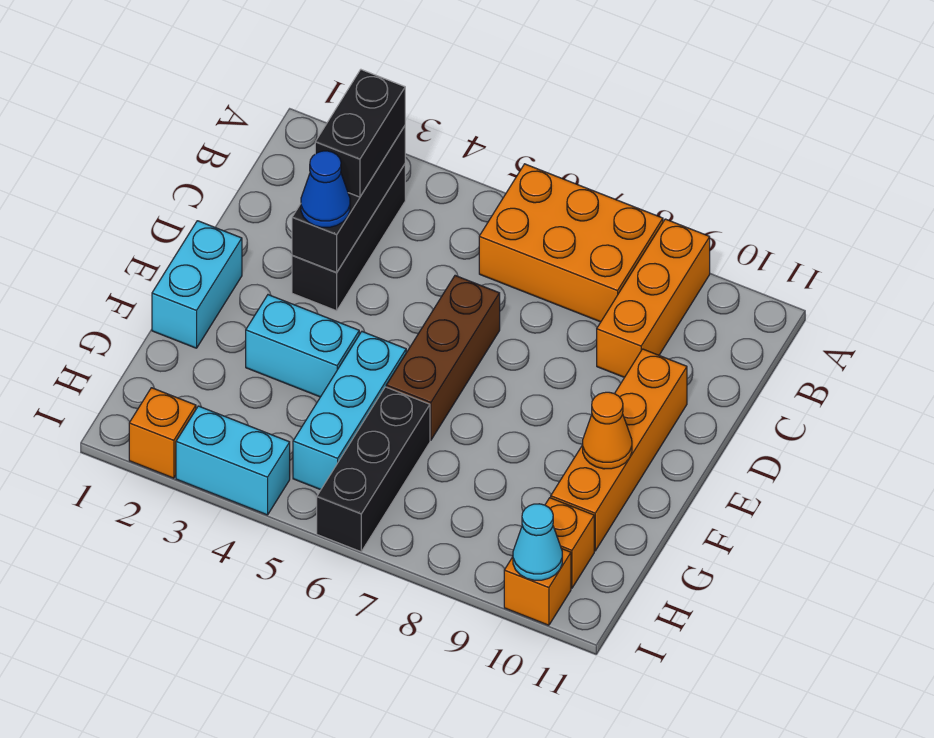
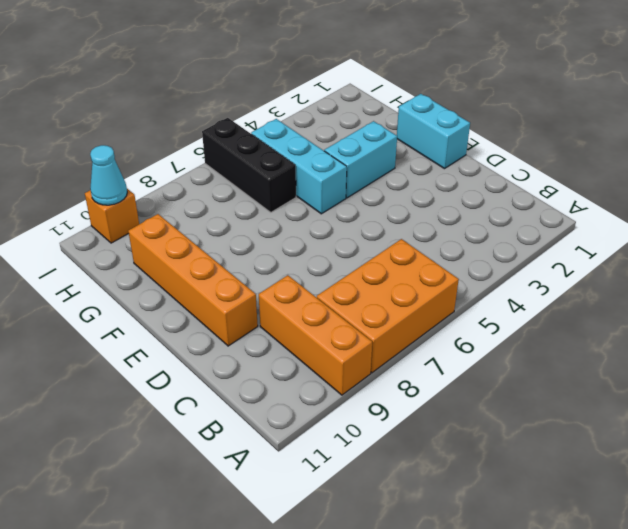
none -> black 1x3 brick [292,164,405,311]
none -> brown 1x3 brick [386,276,500,440]
none -> orange 1x1 brick [545,498,594,588]

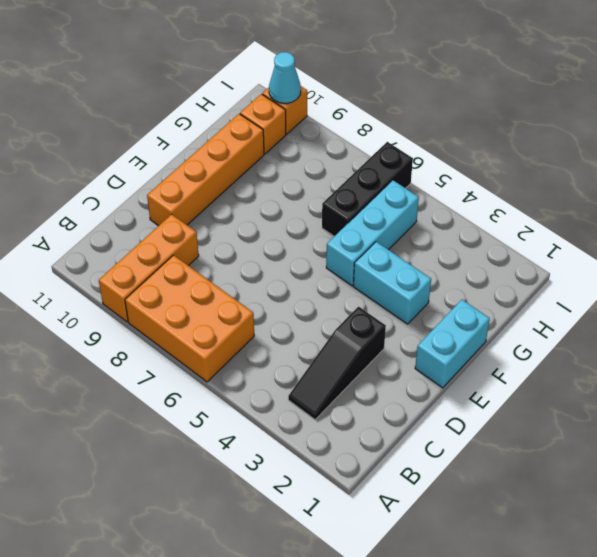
black 1x3 slope [288,307,386,420] -> black 1x3 brick [292,164,405,311]
none -> brown 1x3 brick [386,276,500,440]
none -> orange 1x1 brick [129,388,196,478]
none -> cyan 1x2 brick [176,406,290,515]

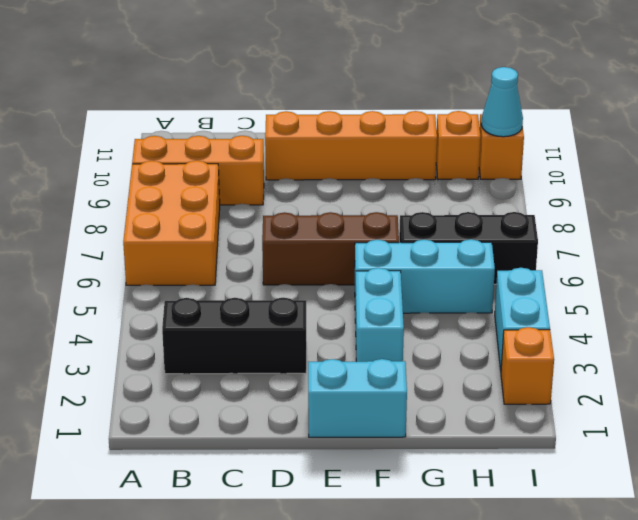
none -> black 1x3 brick [292,126,405,273]
none -> orange 1x1 cone [583,392,632,469]
none -> black 1x2 brick [315,70,405,197]

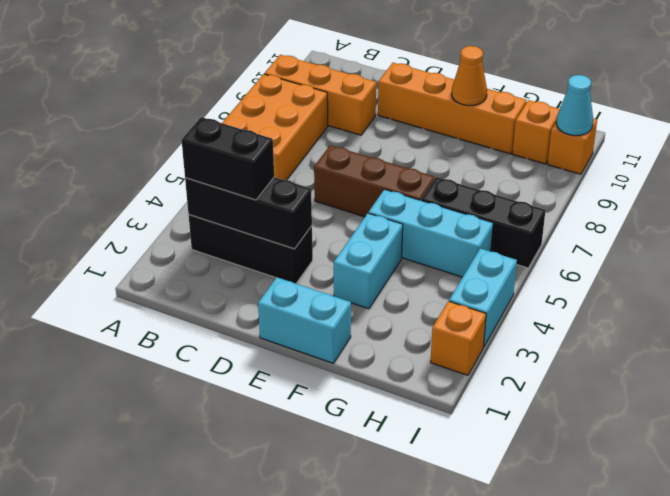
none -> blue 1x1 cone [301,151,350,227]

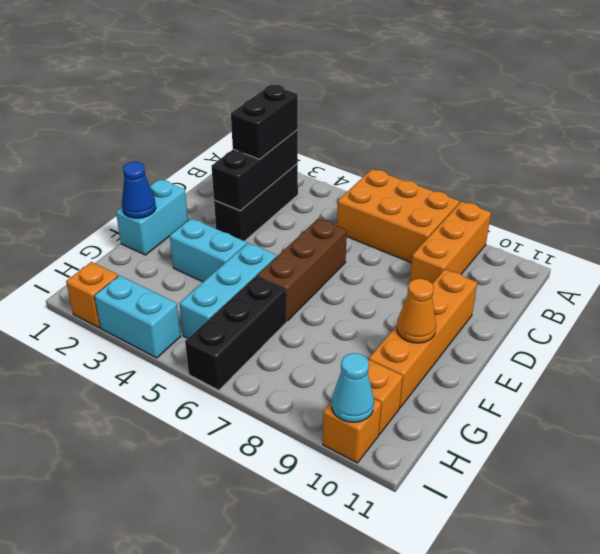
blue 1x1 cone [122,162,156,218] -> blue 1x1 cone moved to [301,151,350,227]

